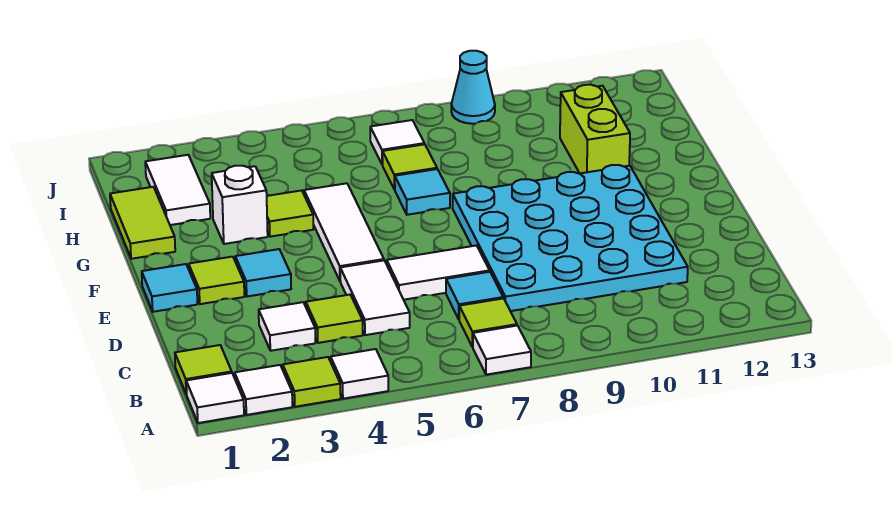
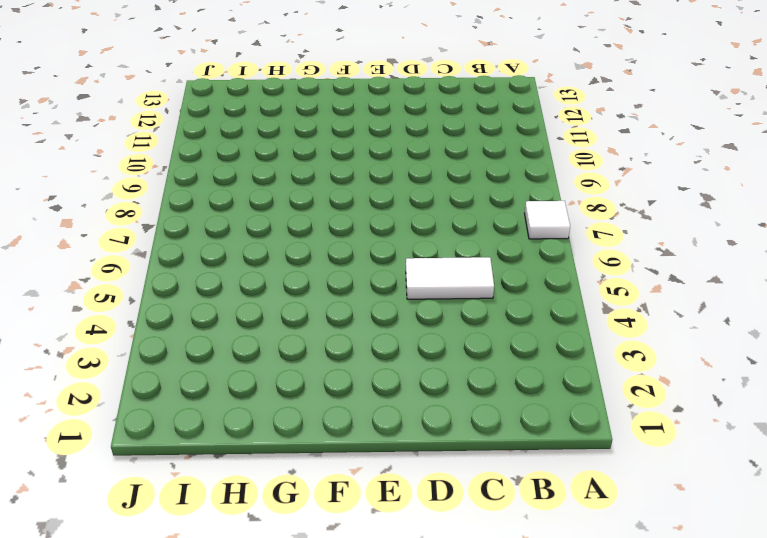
none -> white 1x1 tile [186,373,244,423]
none -> white 1x1 tile [235,365,292,415]
none -> lime 1x1 tile [283,357,341,407]

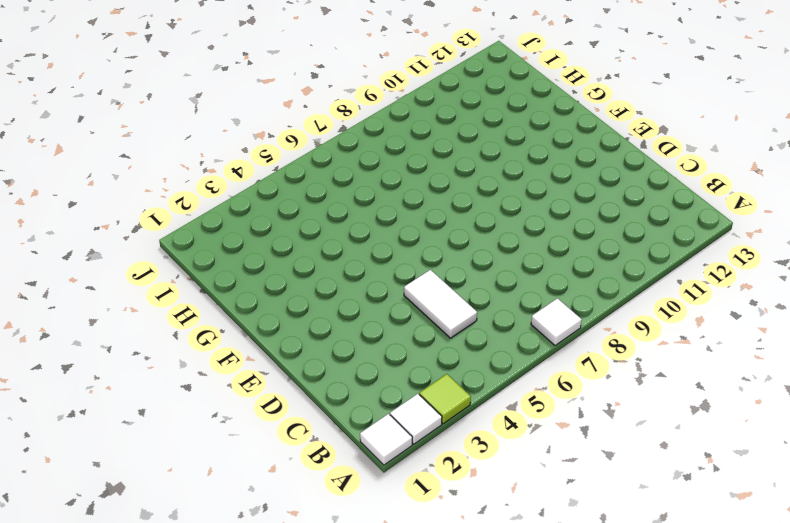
none -> white 1x1 tile [331,349,388,399]
none -> lime 1x1 tile [175,345,232,394]
none -> lime 1x1 tile [459,298,517,347]

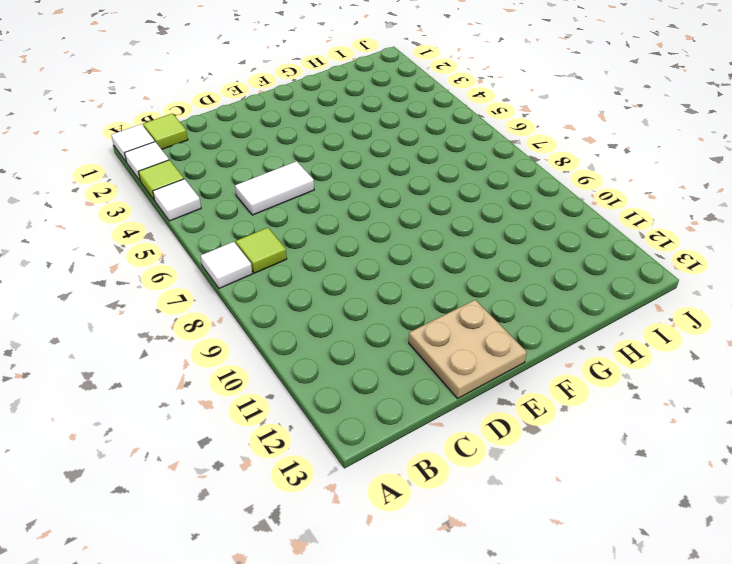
tan 2x2 plate [409,300,527,398] -> none
none -> white 1x1 tile [259,302,315,351]
none -> lime 1x1 tile [306,295,363,343]
none -> cyan 1x1 tile [446,272,503,319]

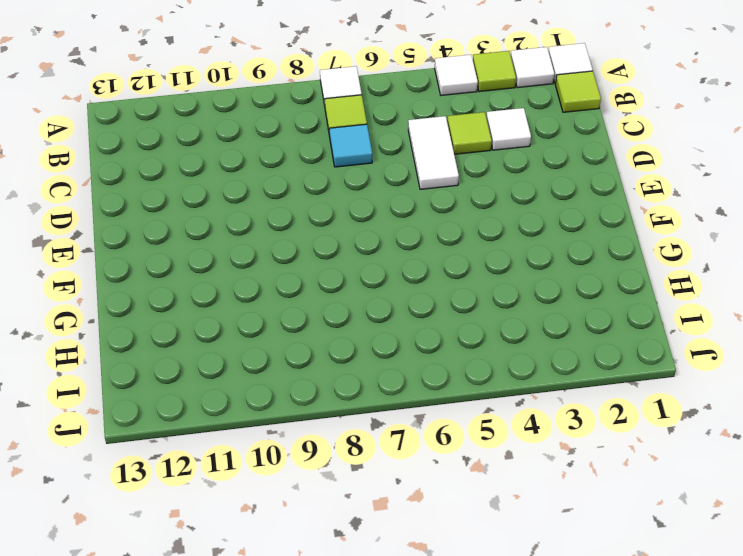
none -> cyan 4x4 plate [453,165,688,311]
none -> white 1x2 tile [387,245,490,300]
none -> cyan 1x1 tile [142,264,197,312]

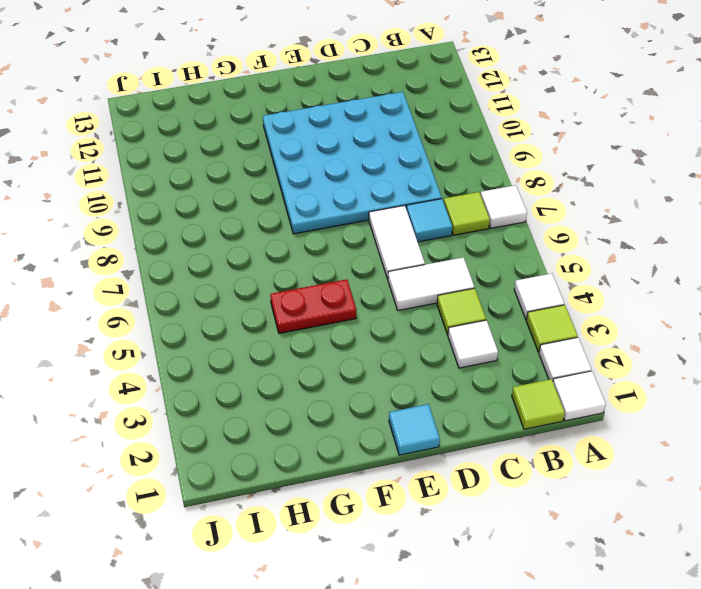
red 1x2 plate [270,279,356,333] -> white 1x3 tile [304,183,384,281]
none -> lime 1x1 tile [189,257,244,304]
none -> cyan 1x1 tile [235,249,291,296]
none -> lime 1x2 tile [110,187,175,259]

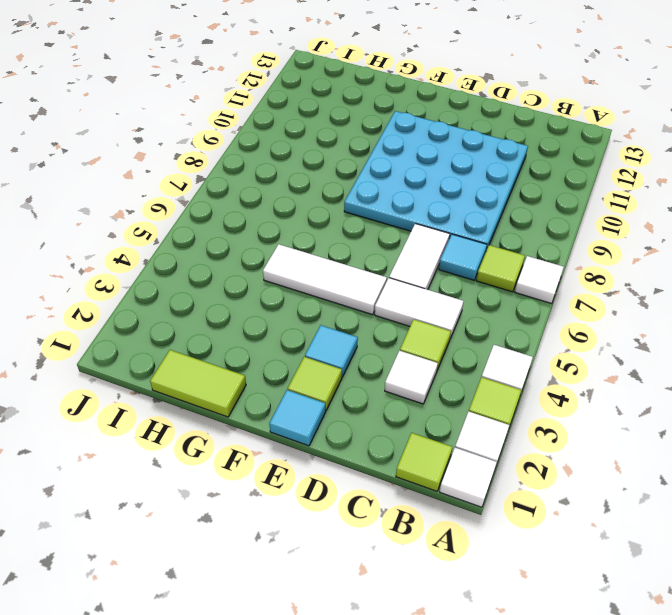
none -> white 1x1 brick [212,166,268,244]
none -> lime 1x1 tile [267,190,313,237]
none -> cyan 1x1 tile [395,169,450,215]

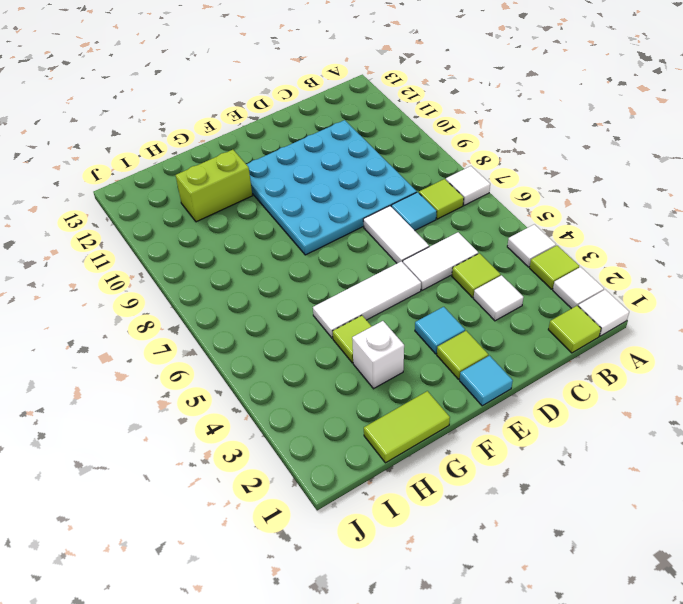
none -> cyan 1x1 tile [395,169,450,215]
none -> white 1x2 tile [145,155,210,225]
none -> lime 1x1 tile [382,144,437,190]

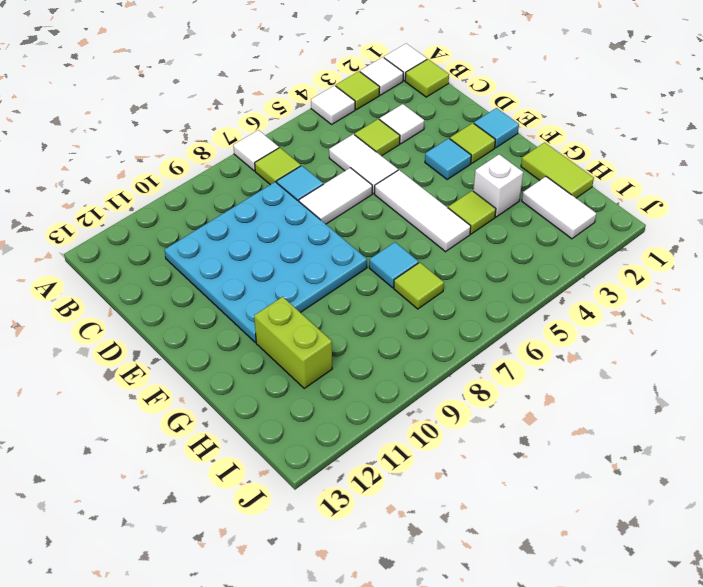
none -> white 1x1 tile [370,120,424,165]
none -> cyan 1x1 cone [451,51,495,124]

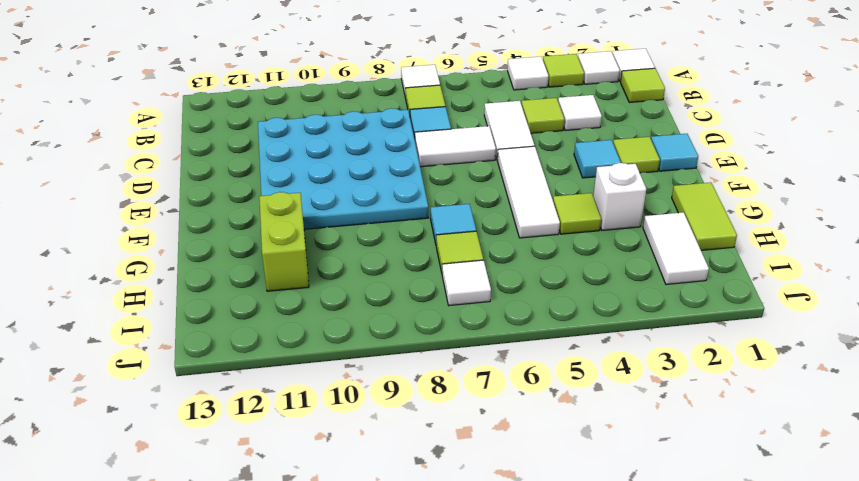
none -> cyan 1x1 cone [451,51,495,124]

